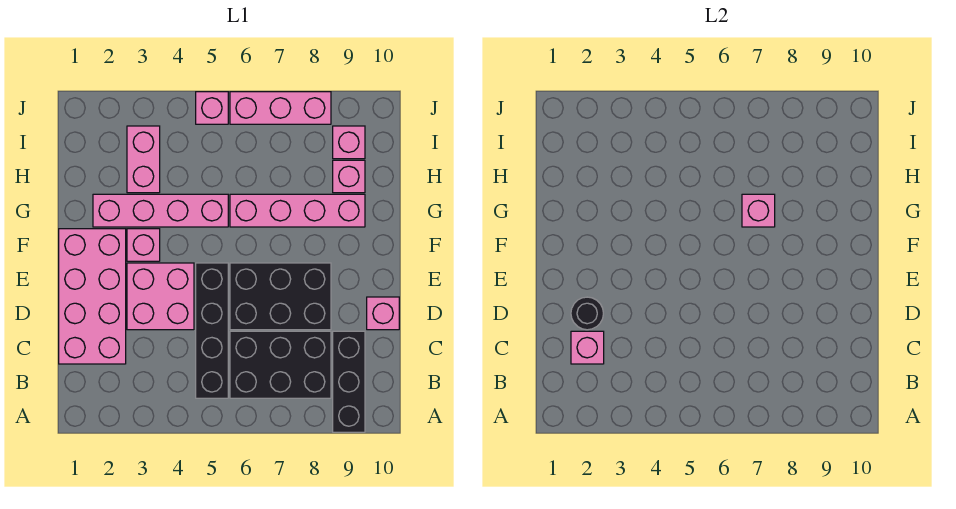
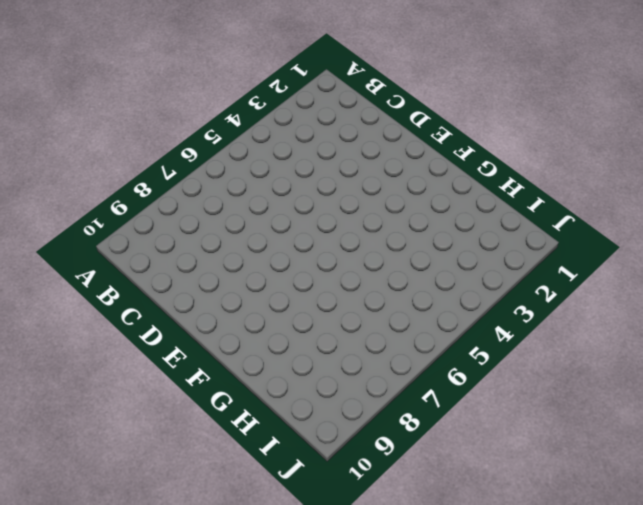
none -> black 1x3 brick [333,331,365,432]
none -> black 1x4 brick [196,263,228,398]
none -> black 2x3 brick [230,331,331,398]

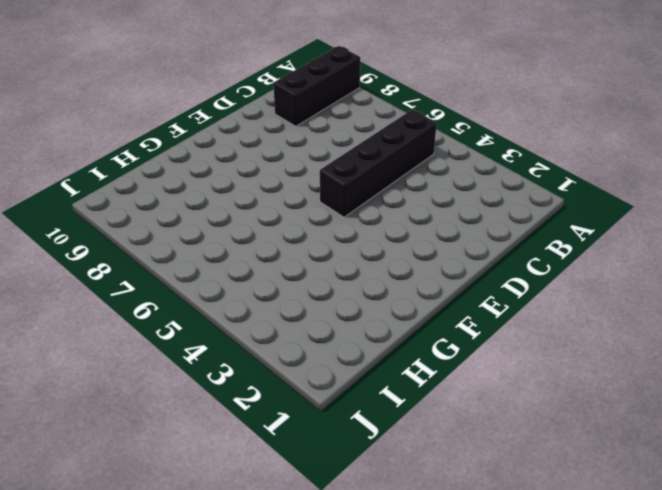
none -> black 2x3 brick [230,331,331,398]
none -> pink 2x4 brick [59,229,126,364]
none -> pink 2x2 brick [127,263,194,330]

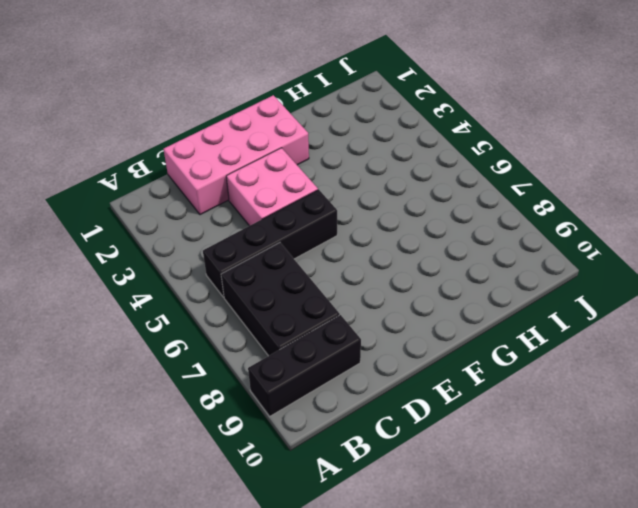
none -> black 2x3 brick [230,263,331,330]
none -> pink 1x1 brick [367,297,399,330]
none -> pink 1x1 brick [127,229,160,261]

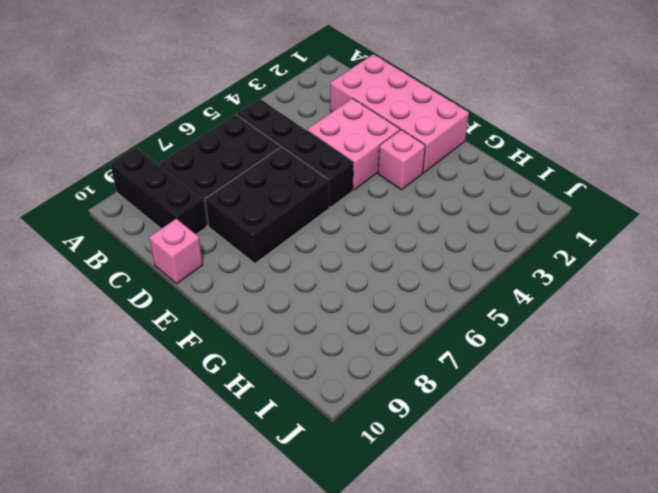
none -> pink 1x4 brick [93,194,228,227]
none -> pink 1x4 brick [230,194,365,227]
none -> pink 1x2 brick [127,126,160,193]

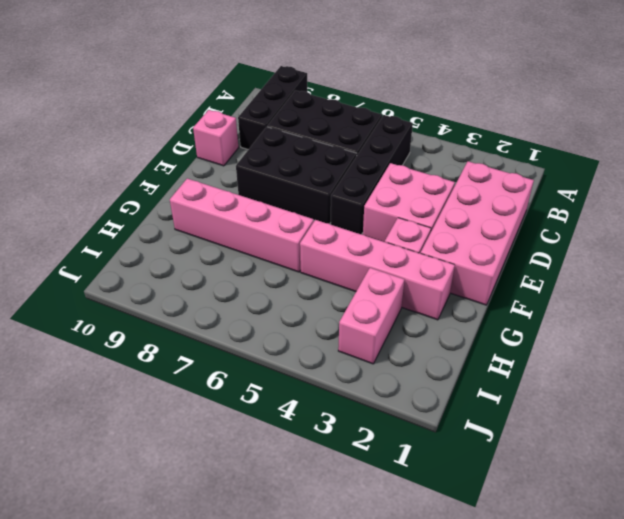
none -> pink 1x1 brick [333,160,365,193]
none -> pink 1x1 brick [333,126,365,159]
none -> pink 1x1 brick [196,92,228,124]

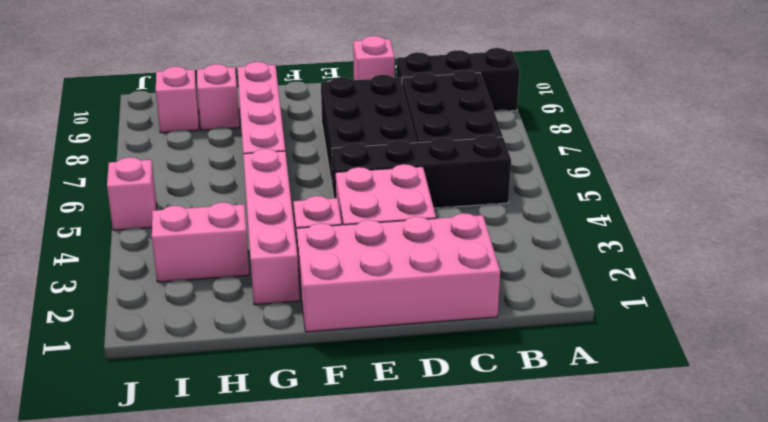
none -> pink 1x3 brick [230,92,331,124]
none -> pink 1x1 brick [571,331,604,364]
none -> black 1x1 round brick [571,297,603,330]

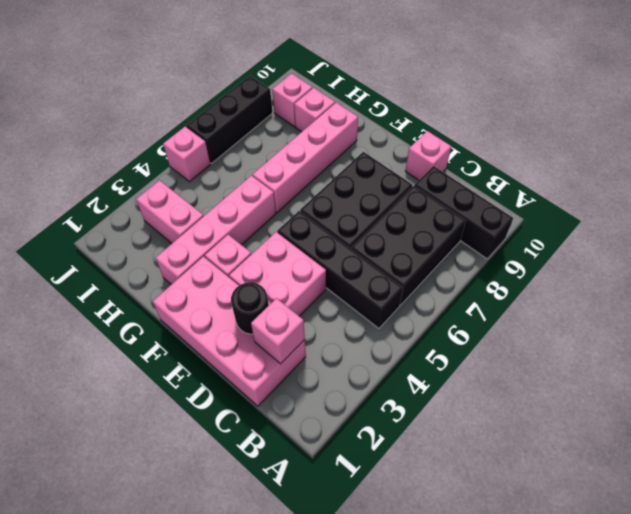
black 1x3 brick [186,76,272,163] -> pink 1x3 brick [230,92,331,124]
none -> pink 1x1 brick [742,194,775,227]

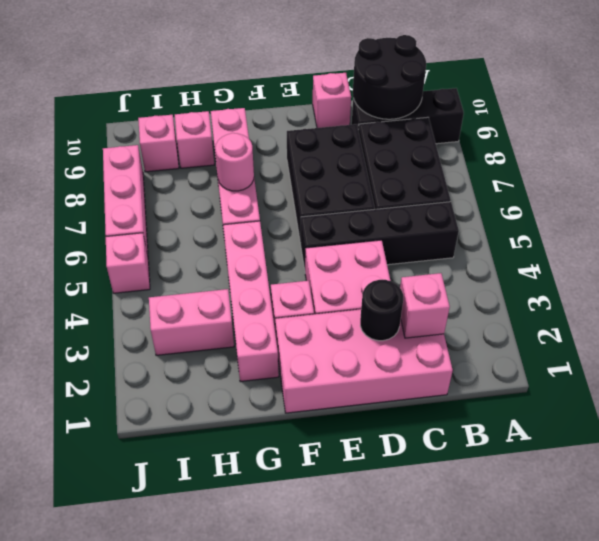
black 2x2 round brick [353,35,426,119] -> none
pink 1x1 round brick [215,133,254,191] -> pink 1x1 brick [742,194,775,227]

